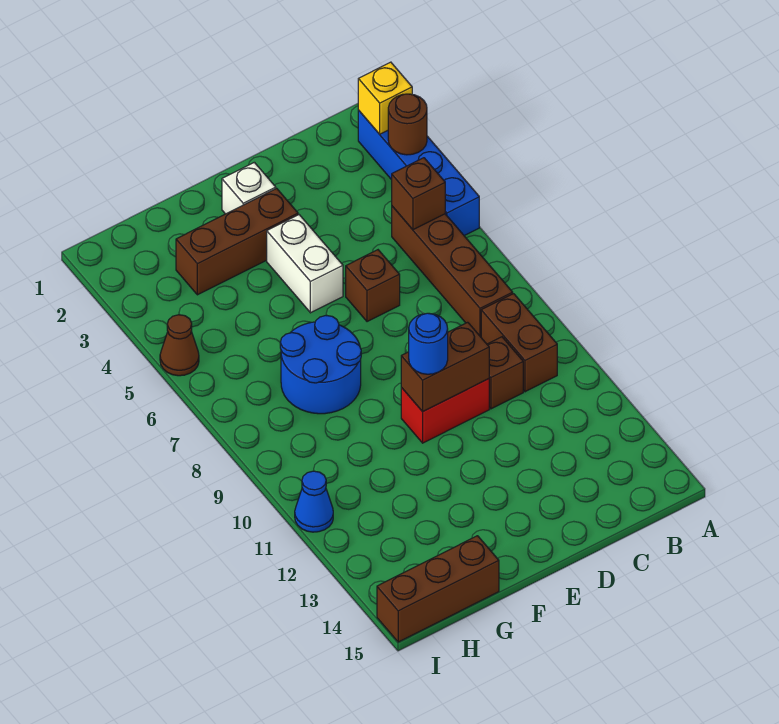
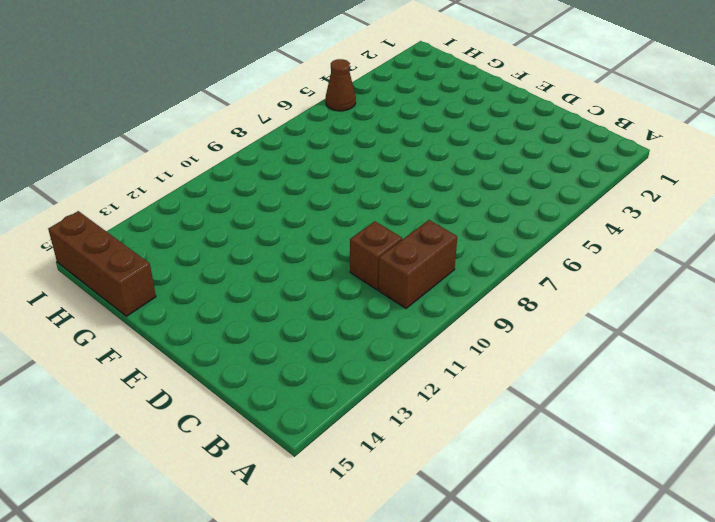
none -> blue 1x4 brick [358,110,479,236]
none -> brown 1x4 brick [392,206,513,337]
none -> brown 1x1 brick [346,250,400,322]

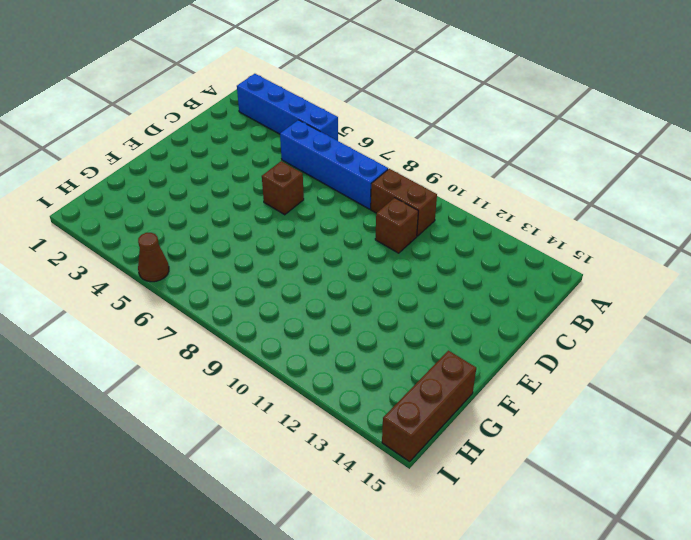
blue 1x4 brick [280,120,388,209] -> brown 1x4 brick [392,206,513,337]
none -> red 1x2 brick [401,379,489,443]
none -> white 1x1 brick [222,162,276,214]
none -> brown 1x3 brick [176,188,298,295]

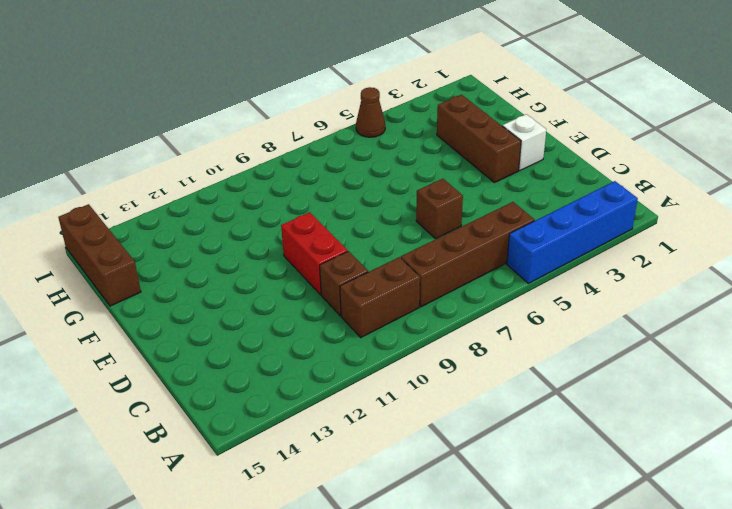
none -> white 1x2 brick [267,215,343,313]
none -> blue 2x2 round brick [280,316,361,414]
none -> blue 1x1 cone [295,471,333,532]

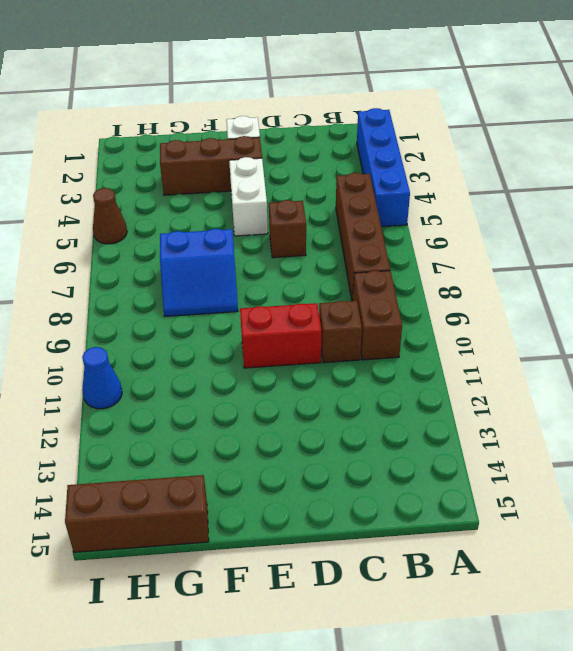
blue 2x2 slope [160,229,238,316] -> blue 2x2 round brick [280,316,361,414]
none -> yellow 1x1 brick [358,62,412,134]
none -> brown 1x1 round brick [388,94,427,155]
none -> brown 1x1 brick [392,158,445,230]

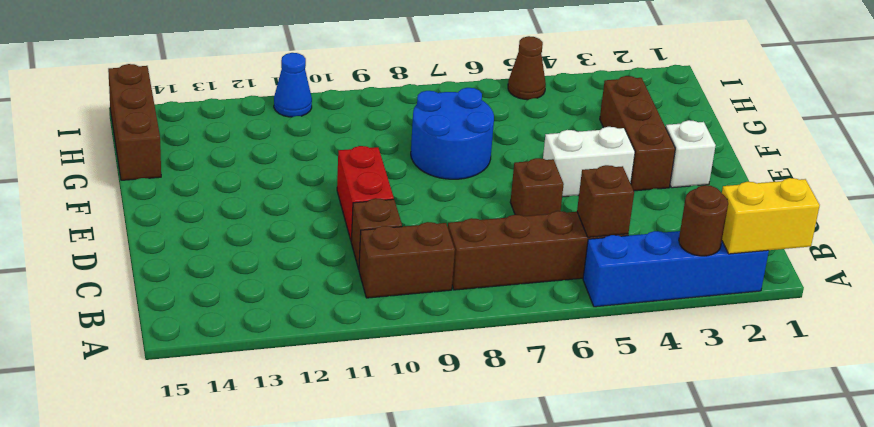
yellow 1x2 brick [722,178,820,254] -> yellow 1x1 brick [358,62,412,134]
none -> brown 1x2 brick [401,322,489,412]
none -> blue 1x1 round brick [409,313,448,374]

